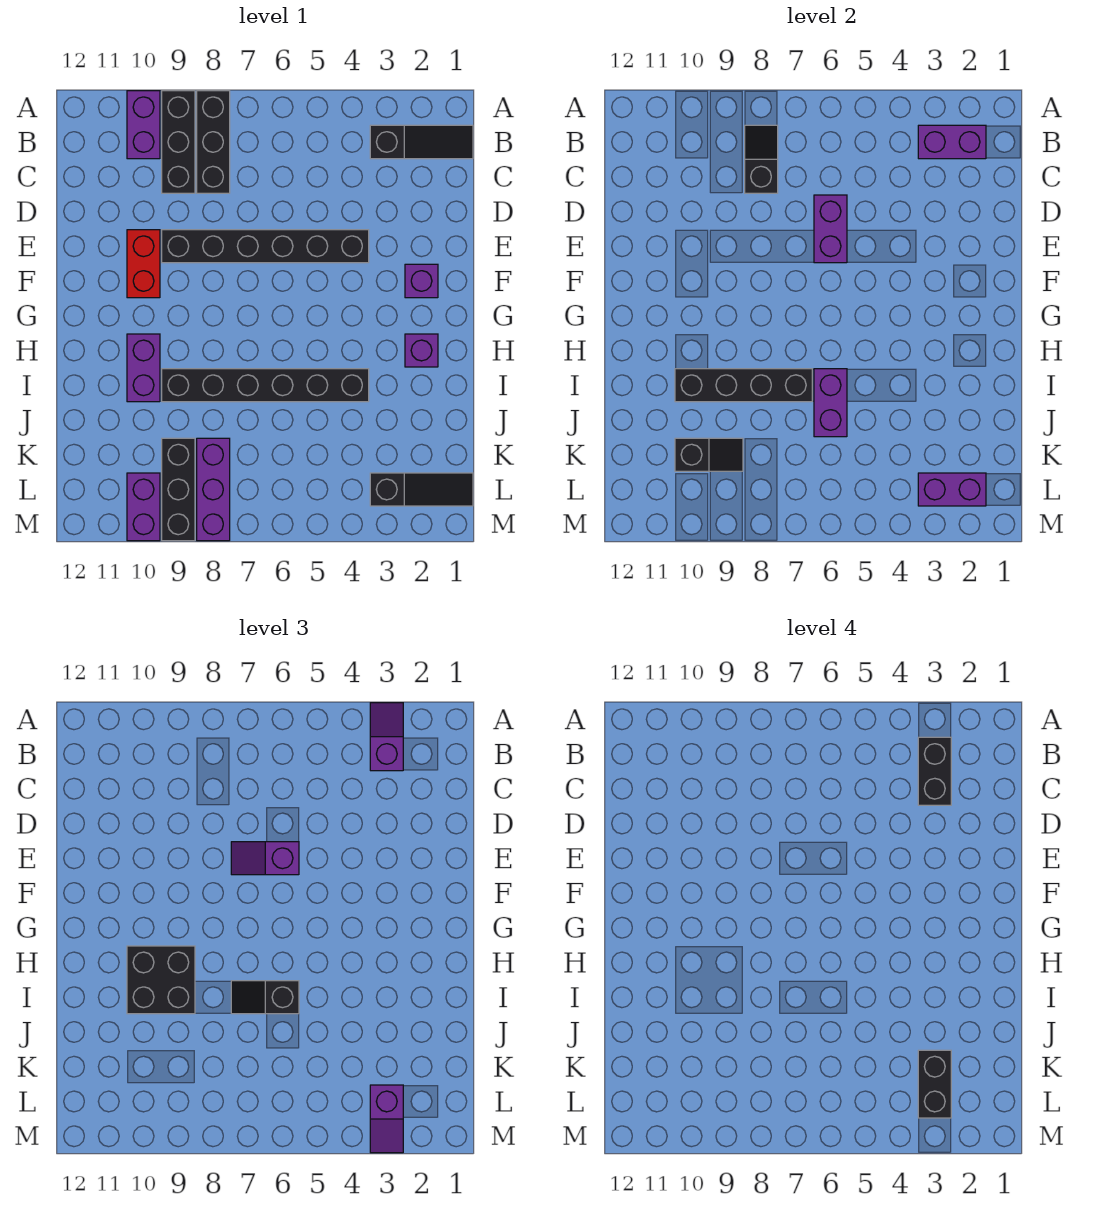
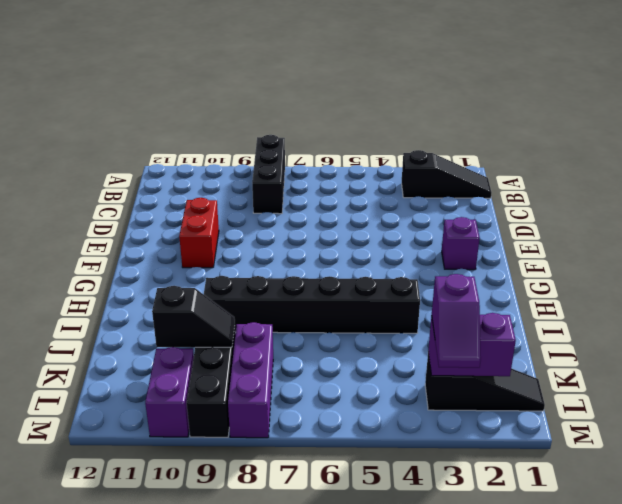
none -> black 1x3 brick [162,91,195,193]
none -> purple 1x2 brick [127,91,160,159]
none -> black 1x6 brick [162,230,369,263]

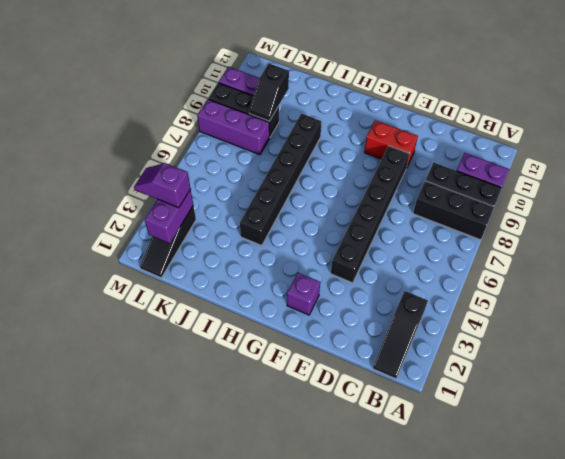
none -> purple 1x1 brick [405,334,438,367]
none -> purple 1x2 brick [127,334,160,402]
none -> purple 1x2 brick [918,125,986,159]

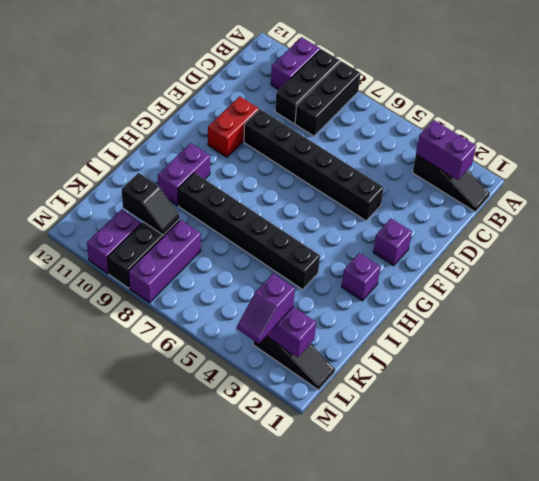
none -> black 1x2 slope [745,125,778,193]
none -> purple 1x2 brick [814,195,847,263]
none -> purple 1x2 brick [814,369,847,437]

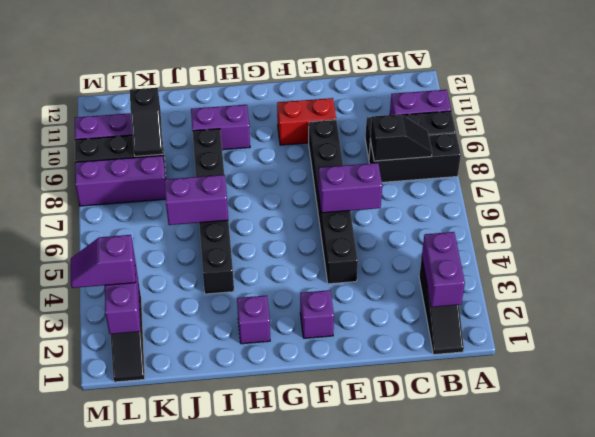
none -> black 1x4 brick [675,369,812,402]
none -> purple 1x2 slope [370,703,403,771]
none -> purple 1x2 slope [231,842,299,875]

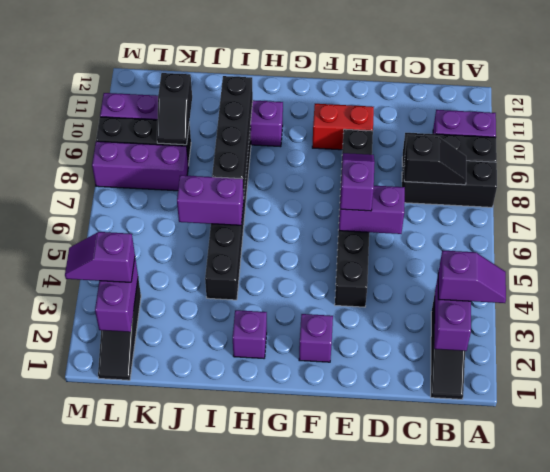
none -> black 2x2 brick [127,946,195,1014]
none -> black 1x2 slope [231,981,299,1014]
none -> black 1x2 brick [918,737,951,805]

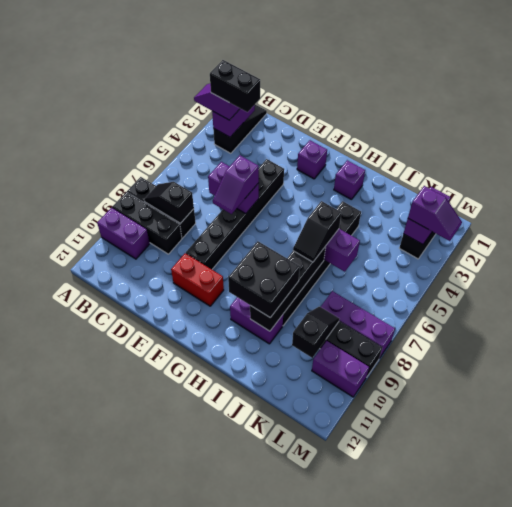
none -> black 1x2 brick [918,1050,951,1118]

